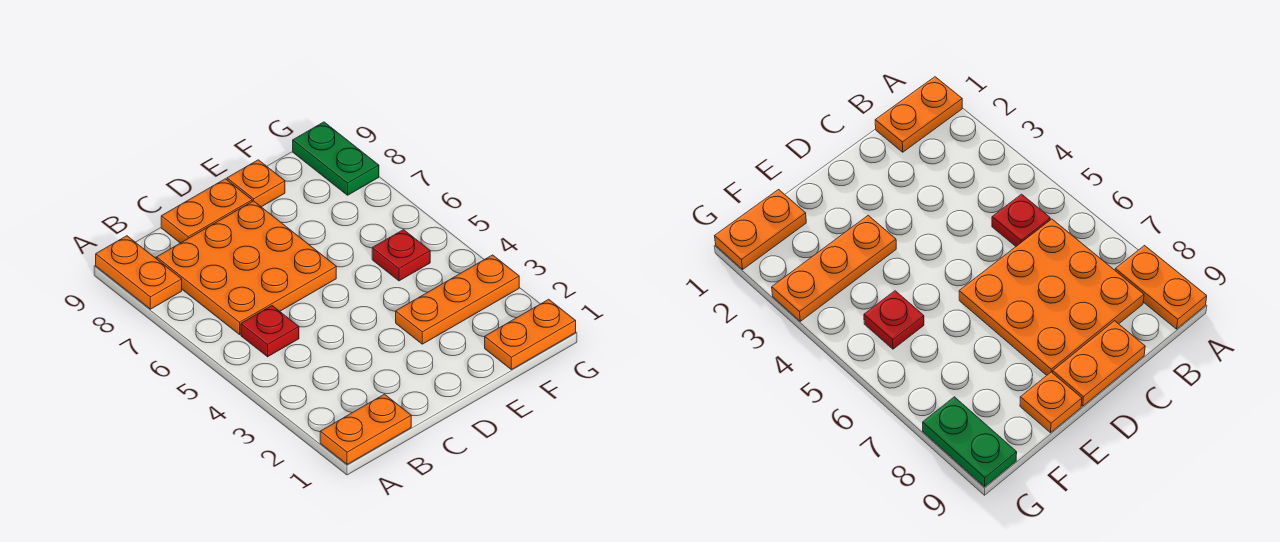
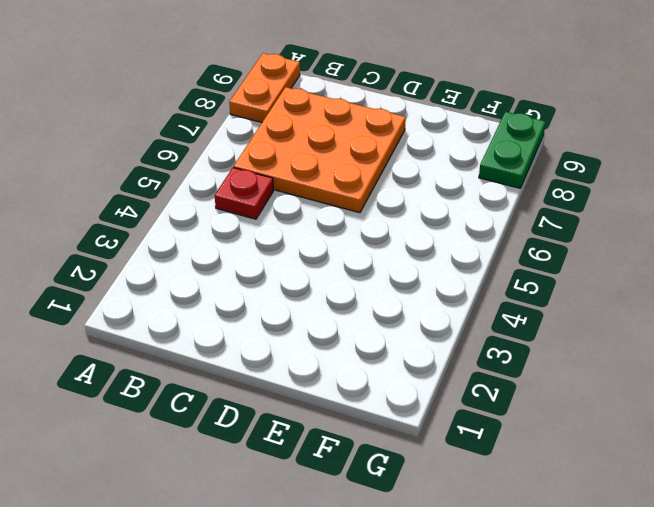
none -> orange 1x2 plate [320,394,411,464]
none -> orange 1x2 plate [161,179,252,243]

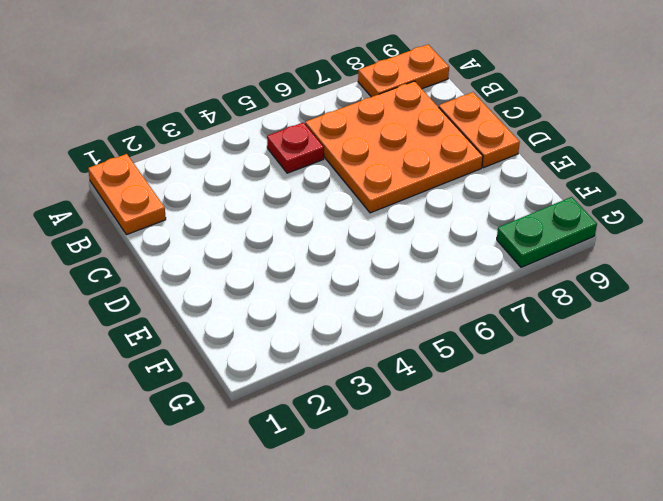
none -> orange 1x3 plate [396,255,519,344]
none -> orange 1x1 plate [227,160,285,207]

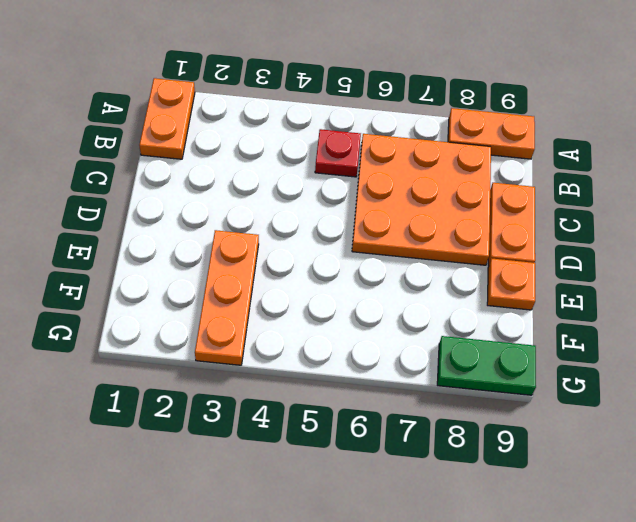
none -> orange 1x2 plate [485,299,576,370]
none -> red 1x1 plate [372,230,430,281]

